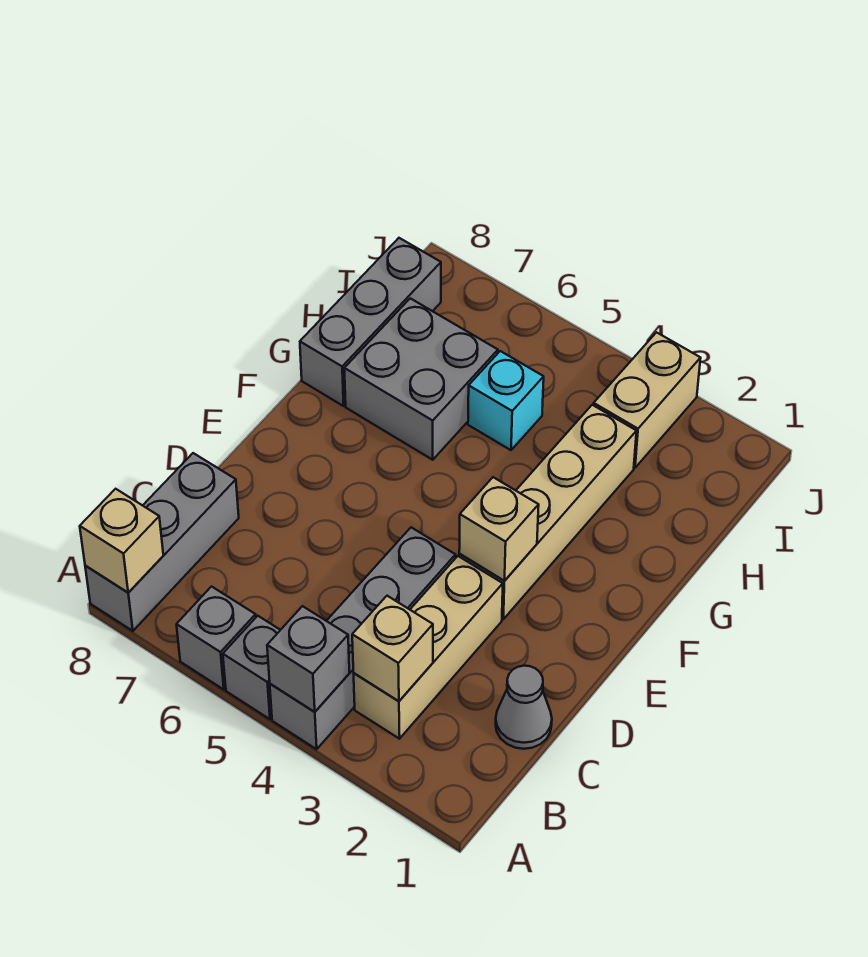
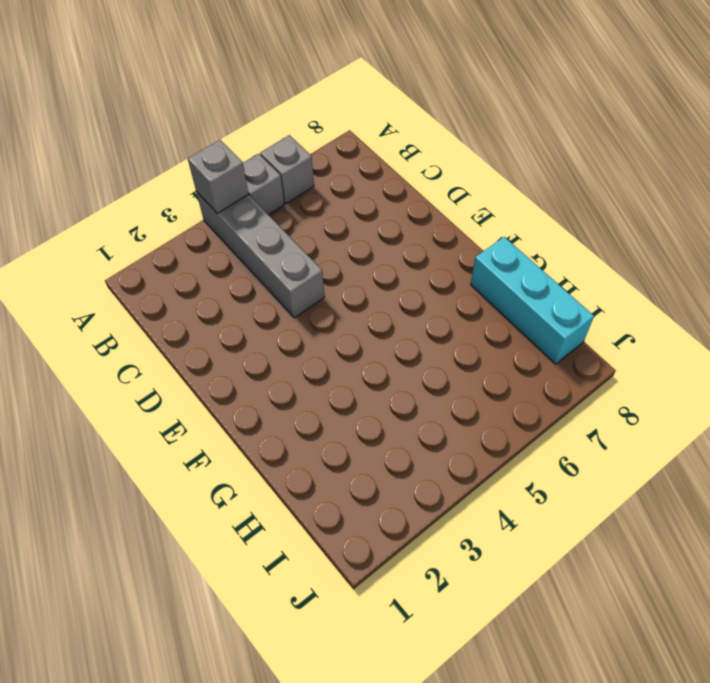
cyan 1x3 brick [471,237,594,364] -> grey 1x3 brick [300,238,441,406]
none -> grey 1x3 brick [85,453,239,631]
none -> tan 1x3 brick [354,556,503,739]
none -> grey 1x1 cone [496,666,552,749]

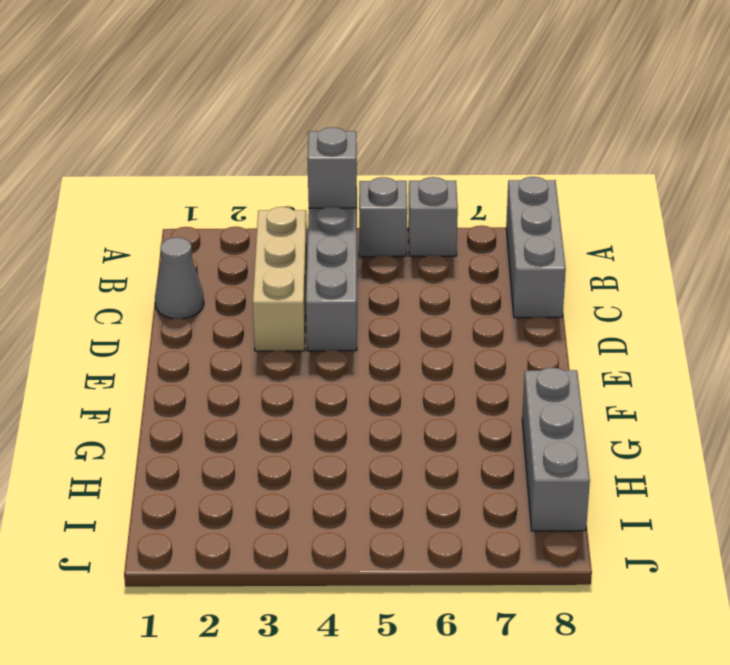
none -> tan 1x4 brick [459,405,636,619]
none -> grey 2x2 brick [344,298,498,460]
none -> cyan 1x1 brick [468,351,544,450]

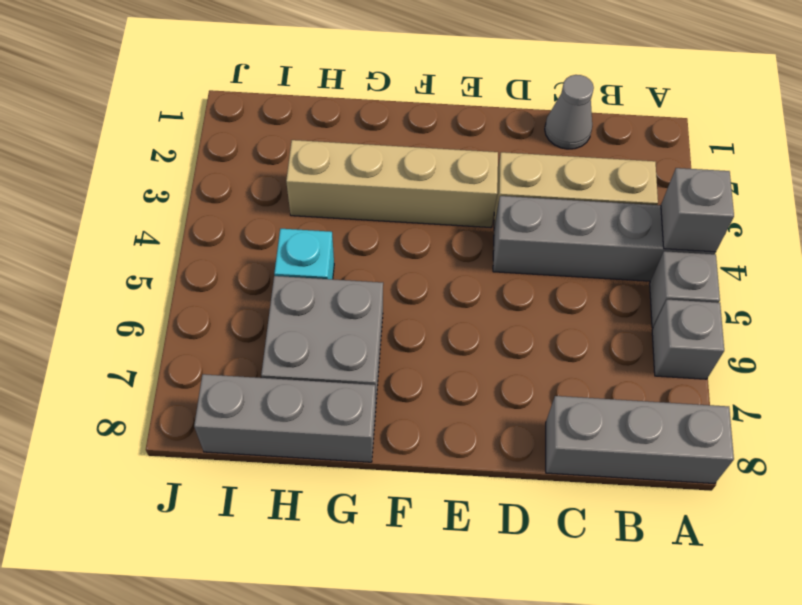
none -> tan 1x2 brick [594,332,701,468]
none -> tan 1x1 brick [80,489,163,593]
none -> tan 1x1 brick [352,596,433,701]

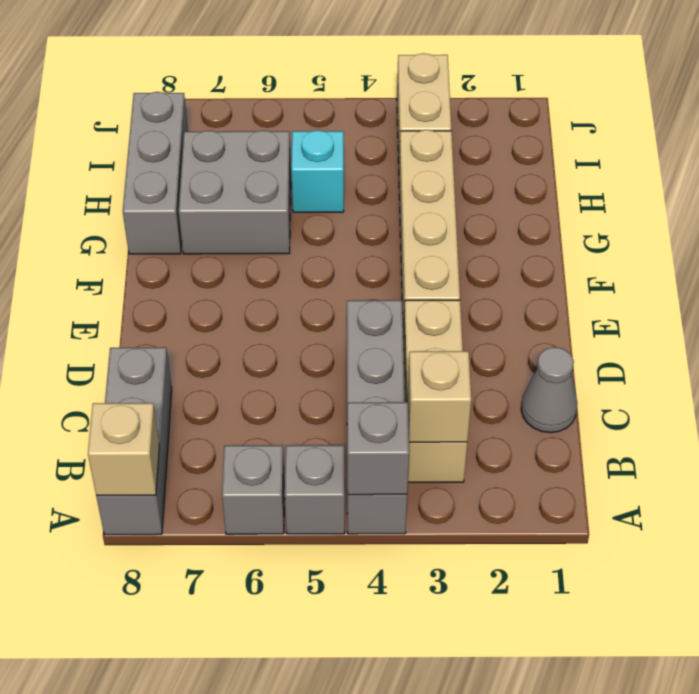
none -> tan 1x1 brick [459,477,539,581]

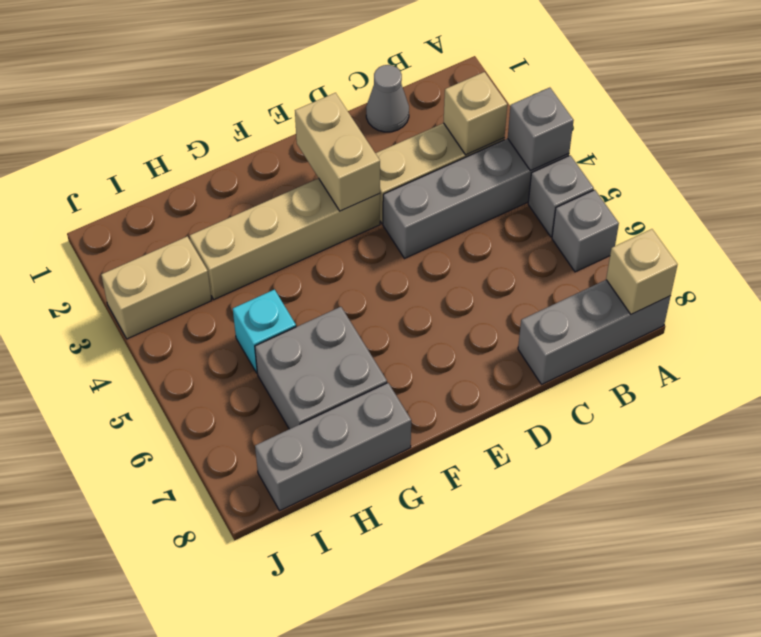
tan 1x2 brick [295,93,380,211] -> tan 1x1 brick [459,477,539,581]

